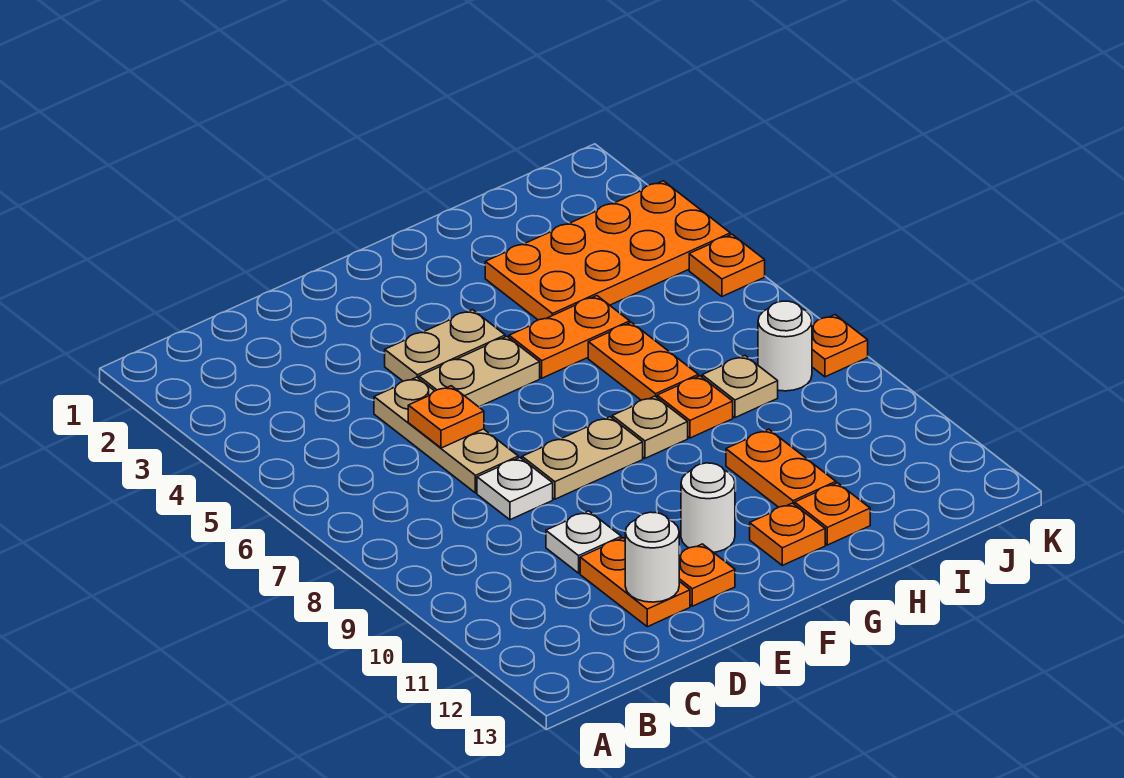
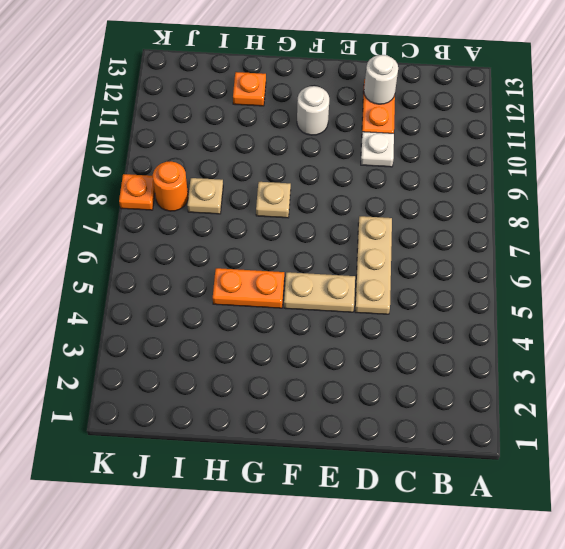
orange 1x1 round brick [153,161,188,211] -> white 1x1 round brick [758,301,812,391]
none -> white 1x1 plate [477,458,553,520]
none -> tan 1x2 plate [385,310,505,381]
none -> tan 1x2 plate [522,417,643,499]

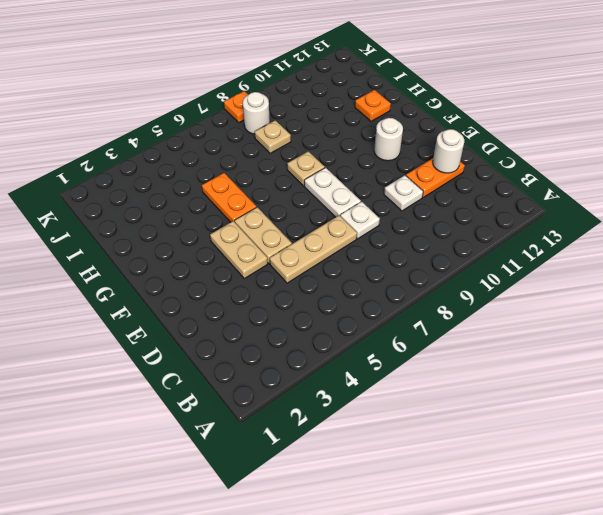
white 1x2 plate [304,168,361,217] -> tan 1x2 plate [522,417,643,499]
none -> orange 1x1 plate [679,544,735,606]
none -> orange 1x1 plate [750,503,825,565]
none -> orange 2x4 plate [485,181,730,320]

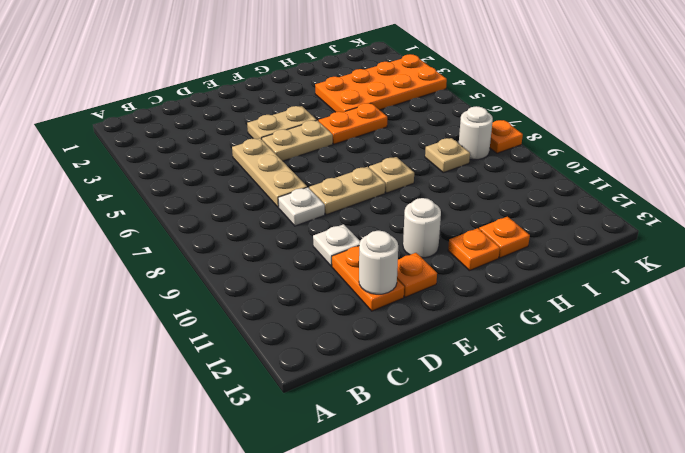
none -> orange 1x2 plate [588,322,698,400]
none -> orange 1x1 plate [657,376,733,438]
none -> orange 1x2 plate [726,429,836,507]

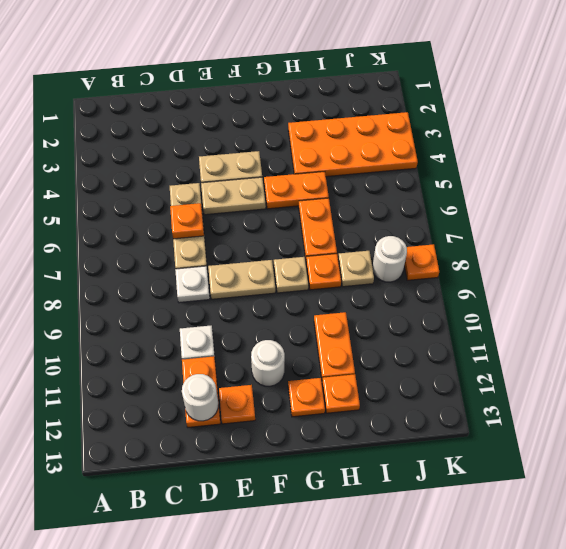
none -> orange 1x1 plate [689,234,765,296]

